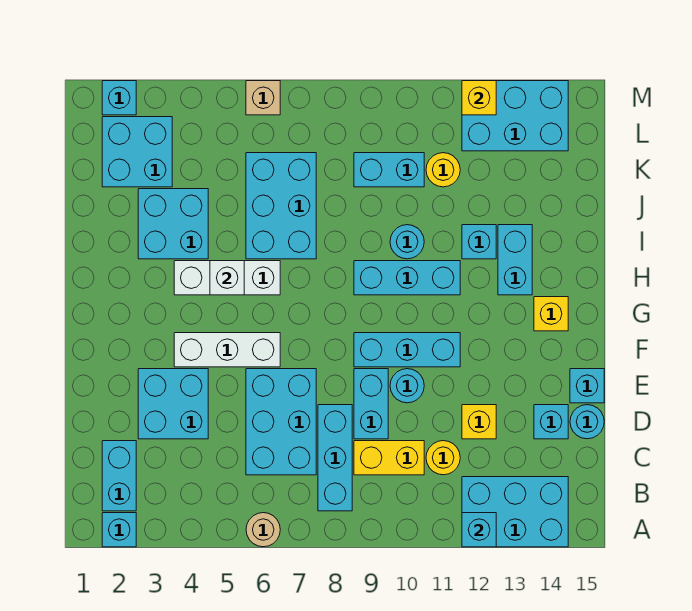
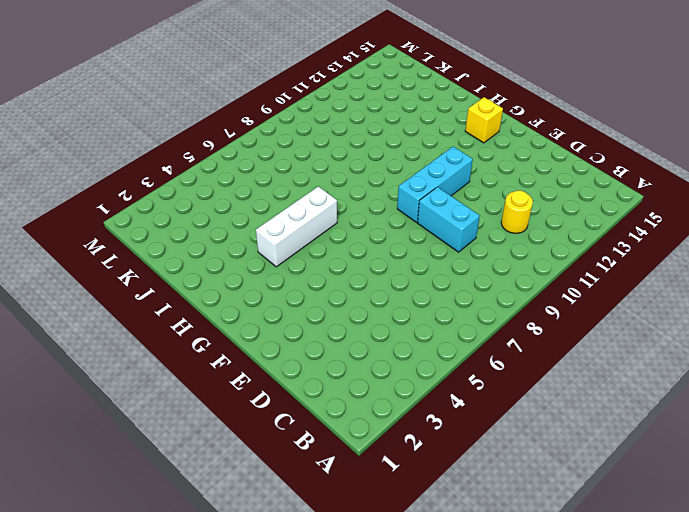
none -> cyan 1x1 brick [102,513,136,547]
none -> tan 1x1 round brick [246,513,280,547]
none -> cyan 2x3 brick [462,477,568,547]
none -> cyan 1x2 brick [102,441,136,511]

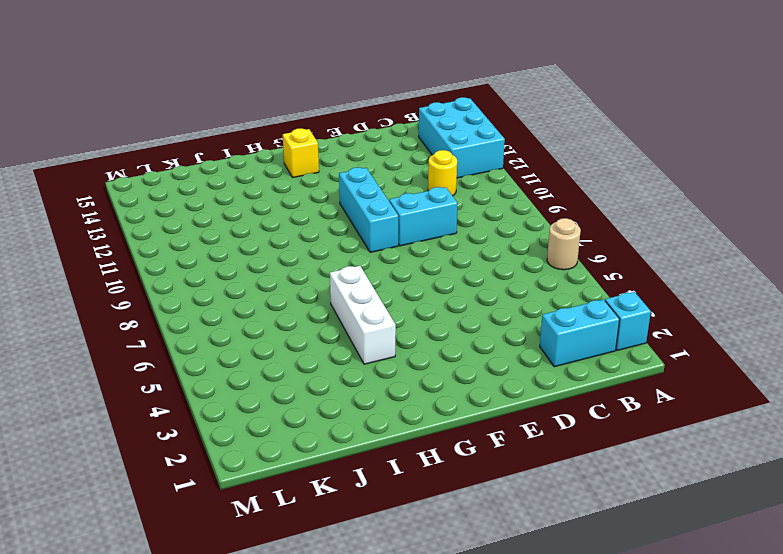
none -> cyan 1x3 brick [318,405,352,511]
none -> cyan 2x3 brick [246,369,316,475]
none -> yellow 1x2 brick [354,441,424,475]
none -> cyan 2x2 brick [138,369,208,439]

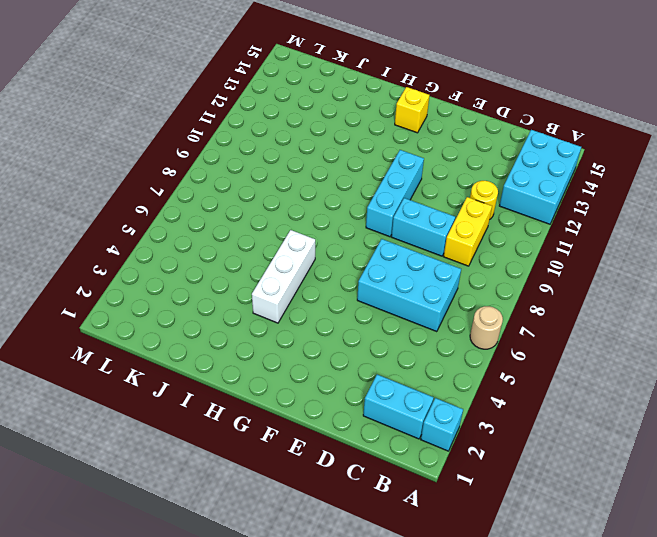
none -> cyan 1x3 brick [318,405,352,511]
none -> cyan 2x2 brick [138,369,208,439]
none -> yellow 1x1 brick [462,405,496,439]
none -> cyan 1x1 brick [534,405,568,439]

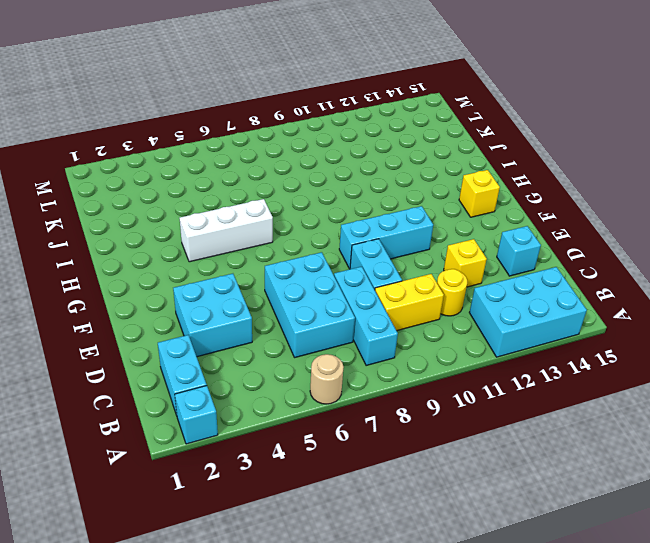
none -> cyan 1x1 round brick [570,405,604,439]
none -> cyan 1x1 round brick [390,369,424,403]
none -> cyan 1x1 brick [570,369,604,403]
none -> white 1x3 brick [174,333,280,367]

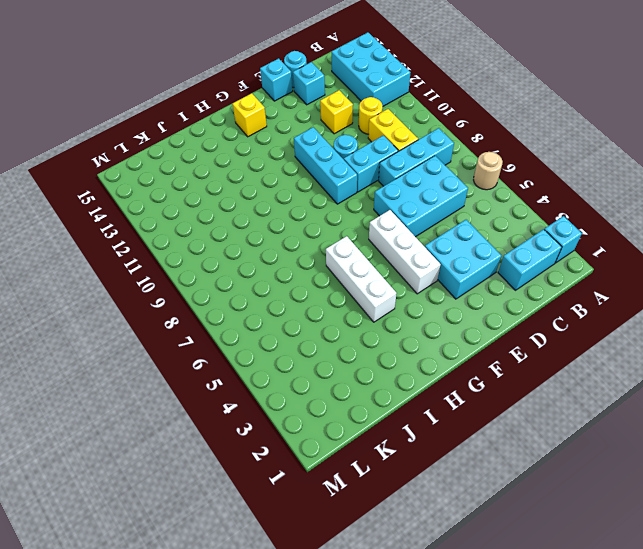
none -> cyan 1x3 brick [354,261,460,295]
none -> cyan 1x2 brick [498,225,532,295]
none -> cyan 2x2 brick [138,189,208,259]
none -> cyan 2x3 brick [246,153,316,259]

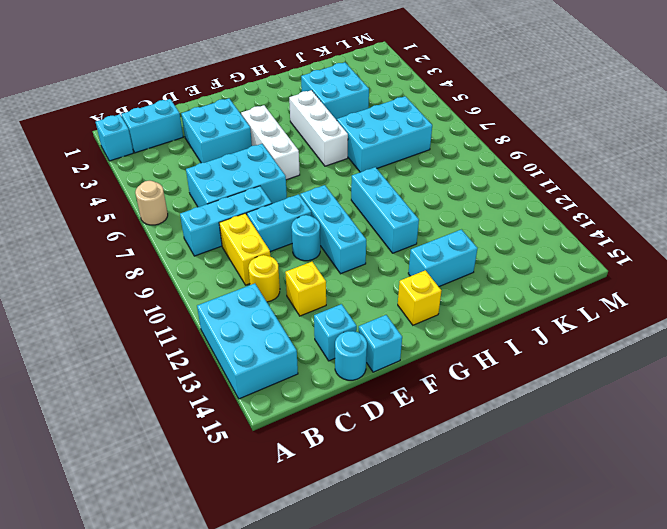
none -> cyan 1x1 round brick [390,225,424,259]
none -> cyan 1x1 brick [462,225,496,259]
none -> cyan 2x2 brick [102,117,172,187]
none -> cyan 1x2 brick [354,153,424,187]

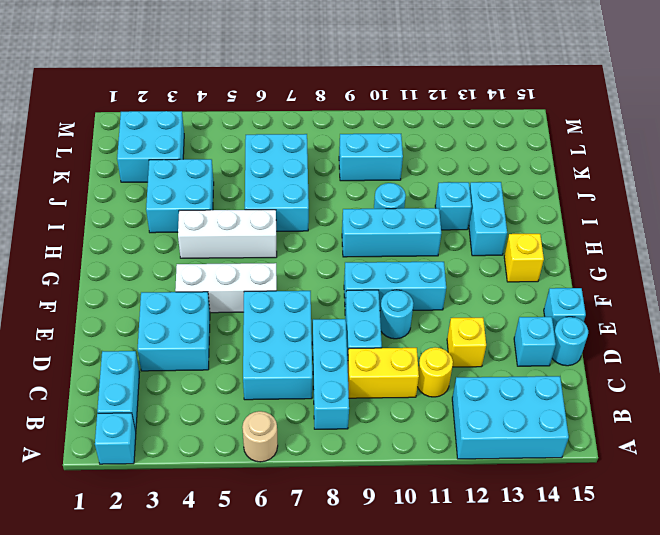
none -> yellow 1x1 round brick [426,153,460,187]
none -> cyan 2x3 brick [462,81,568,151]
none -> cyan 1x1 brick [102,81,136,115]
none -> tan 1x1 brick [246,81,280,115]

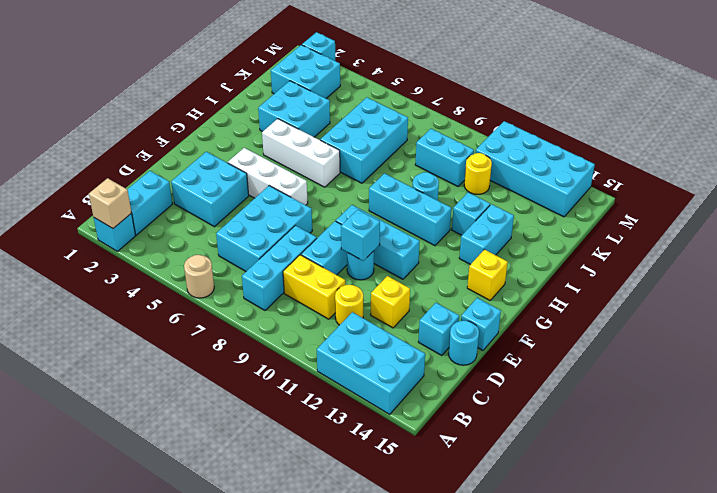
tan 1x1 brick [89,178,132,228] -> tan 1x1 brick moved to [246,81,280,115]
cyan 1x1 brick [341,210,380,261] -> cyan 1x1 brick moved to [462,513,496,547]
cyan 2x4 brick [476,121,595,217] -> cyan 2x3 brick [462,81,568,151]
none -> white 1x1 brick [210,261,244,295]
none -> yellow 1x1 brick [462,81,496,115]

